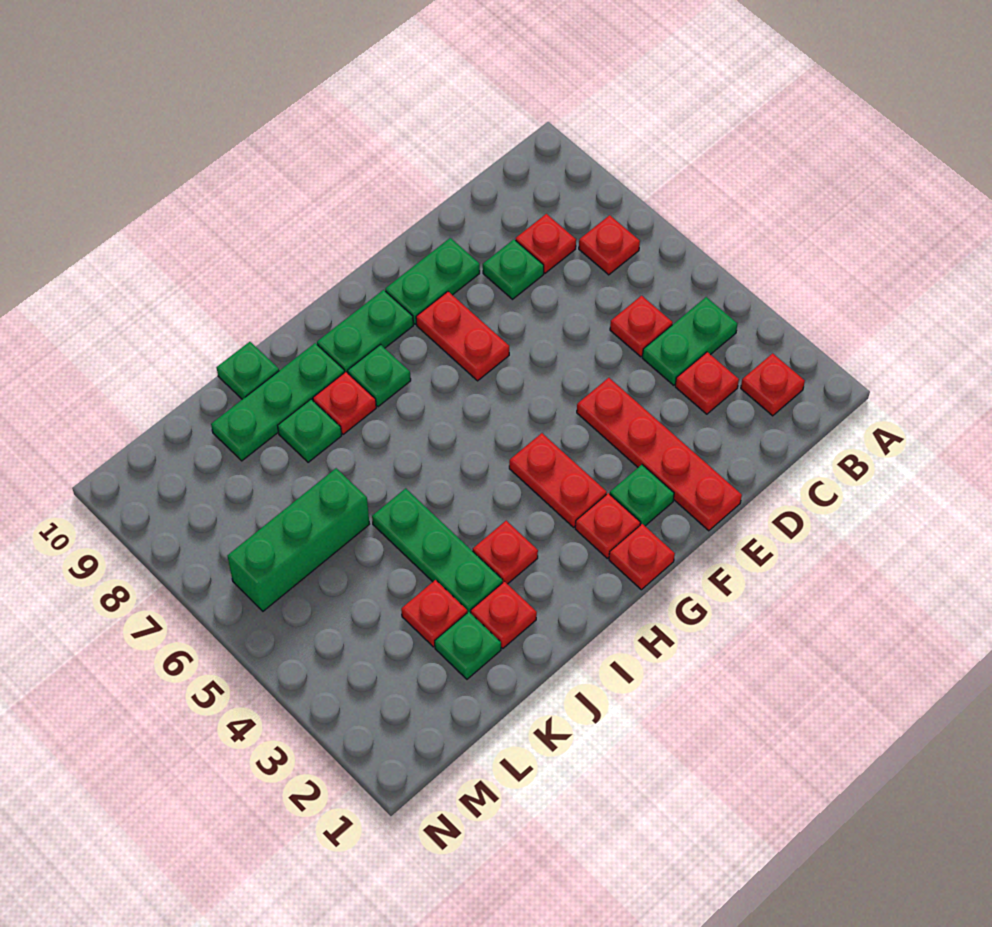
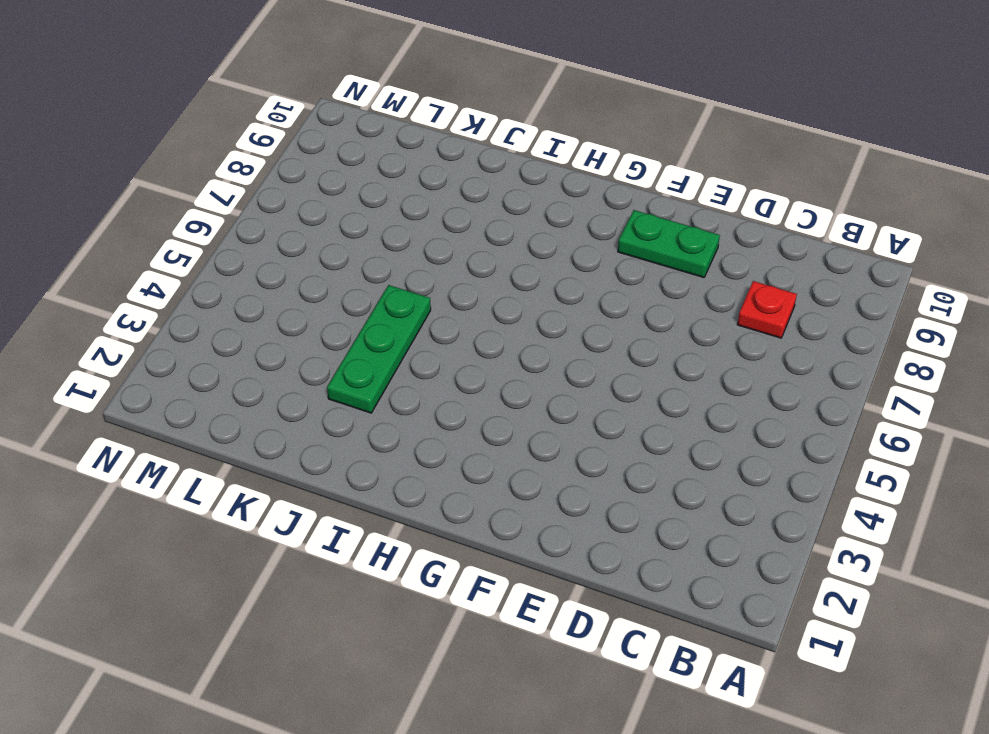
none -> red 1x1 plate [741,353,805,416]
none -> green 1x2 plate [642,297,738,385]
none -> red 1x1 plate [579,215,640,275]

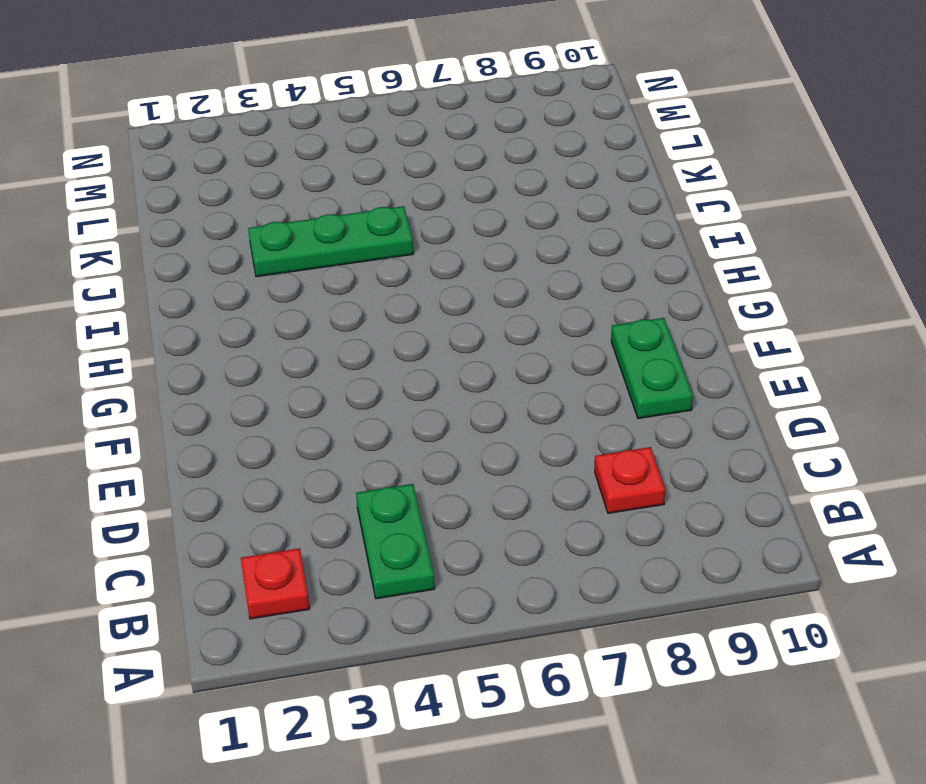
none -> red 1x1 plate [579,215,640,275]
none -> red 1x1 plate [675,352,739,414]
none -> red 1x1 plate [610,296,673,357]

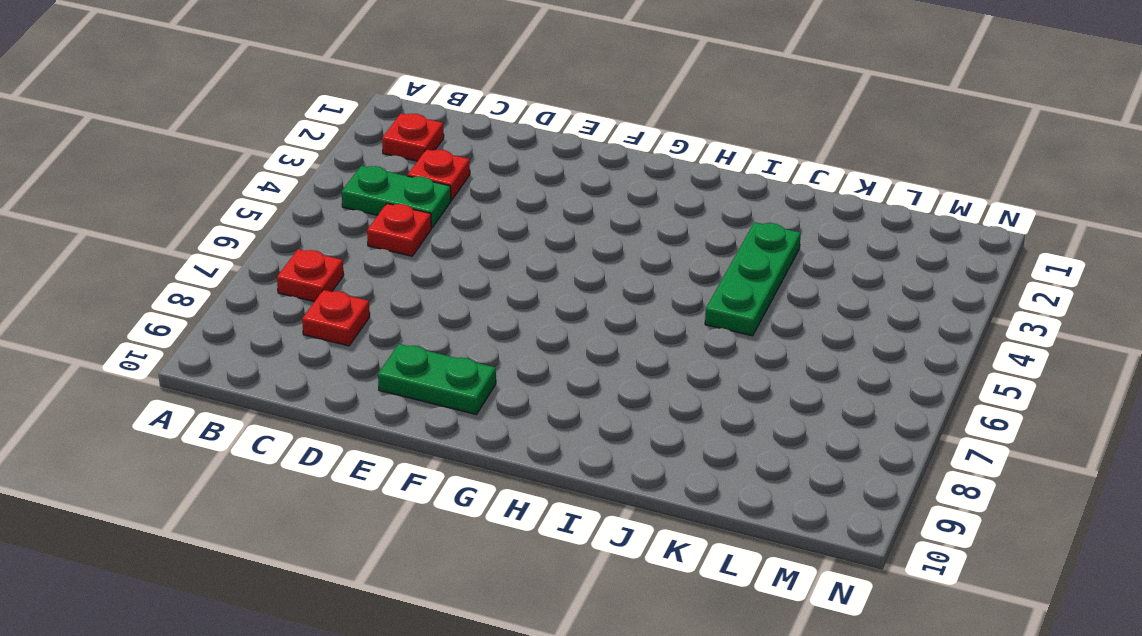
none -> green 1x1 plate [483,240,544,299]
none -> red 1x4 plate [577,378,742,531]
none -> green 1x1 plate [610,465,674,526]

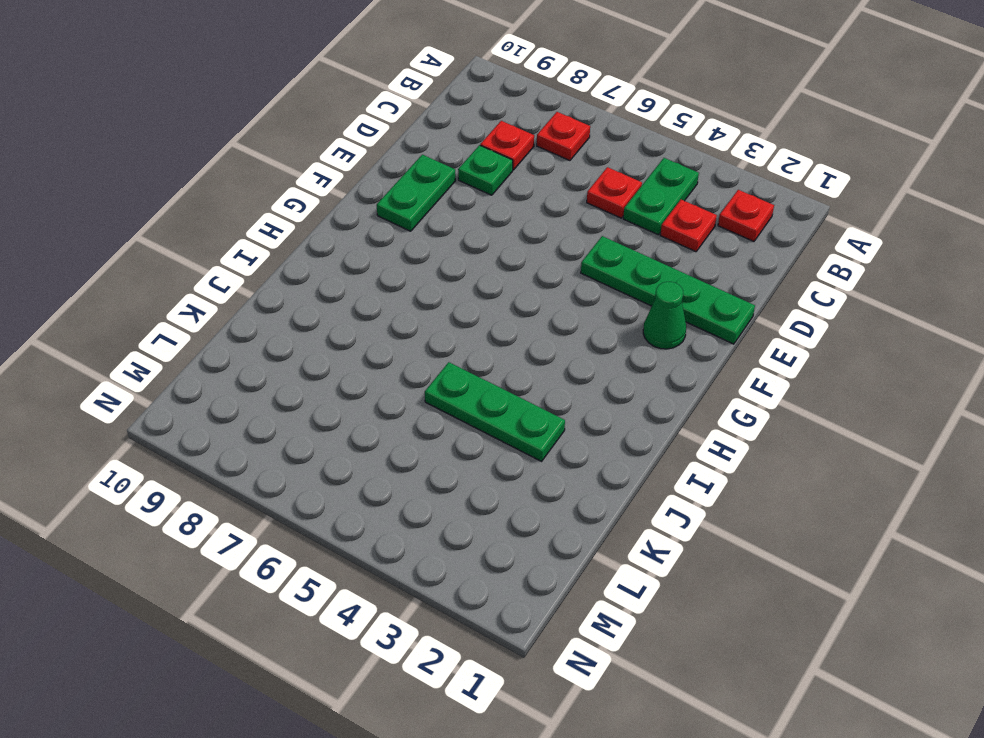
green 1x4 plate [581,236,755,344] -> red 1x4 plate [577,378,742,531]
green 1x1 cone [643,282,686,349] -> green 1x1 plate [610,465,674,526]
none -> red 1x2 plate [416,292,509,381]
none -> red 1x1 plate [609,524,675,590]
none -> red 1x1 plate [575,493,640,558]

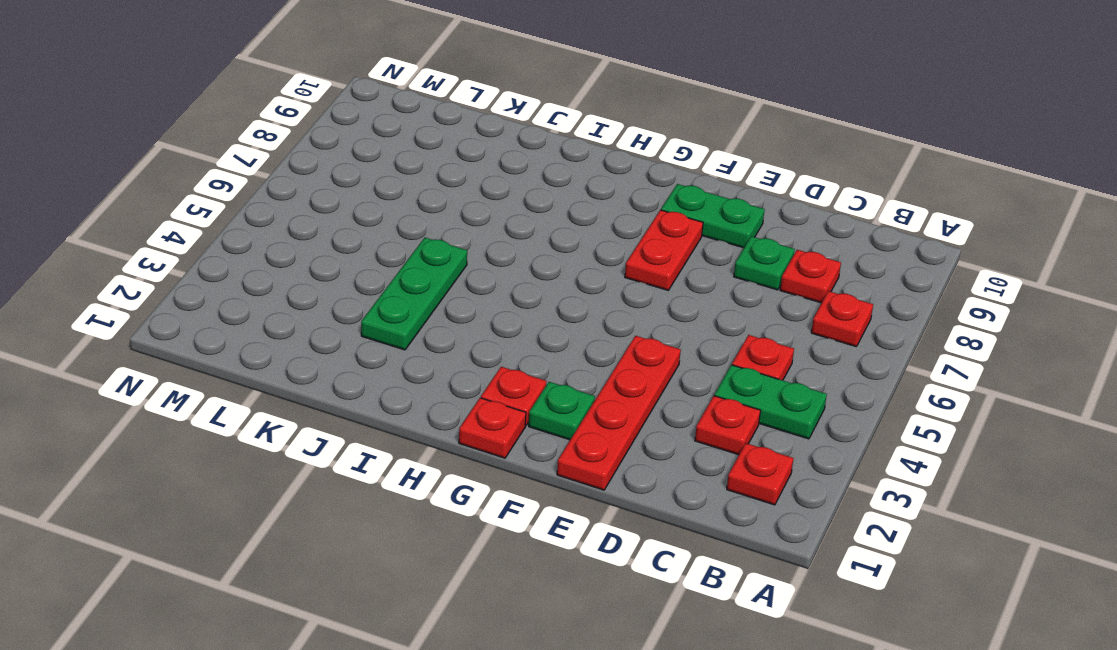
none -> red 1x2 plate [509,433,607,527]
none -> green 1x2 plate [317,290,413,373]
none -> green 1x1 plate [348,345,411,407]

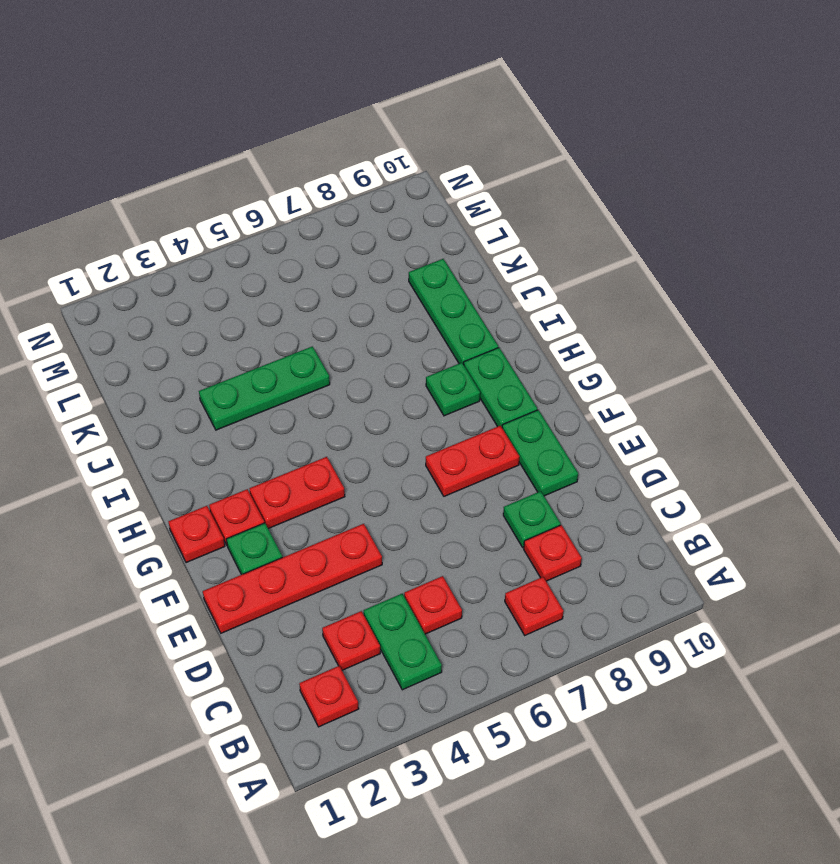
none -> red 1x1 plate [473,521,538,584]
none -> red 1x1 plate [313,372,376,434]
none -> red 1x1 plate [471,581,537,648]

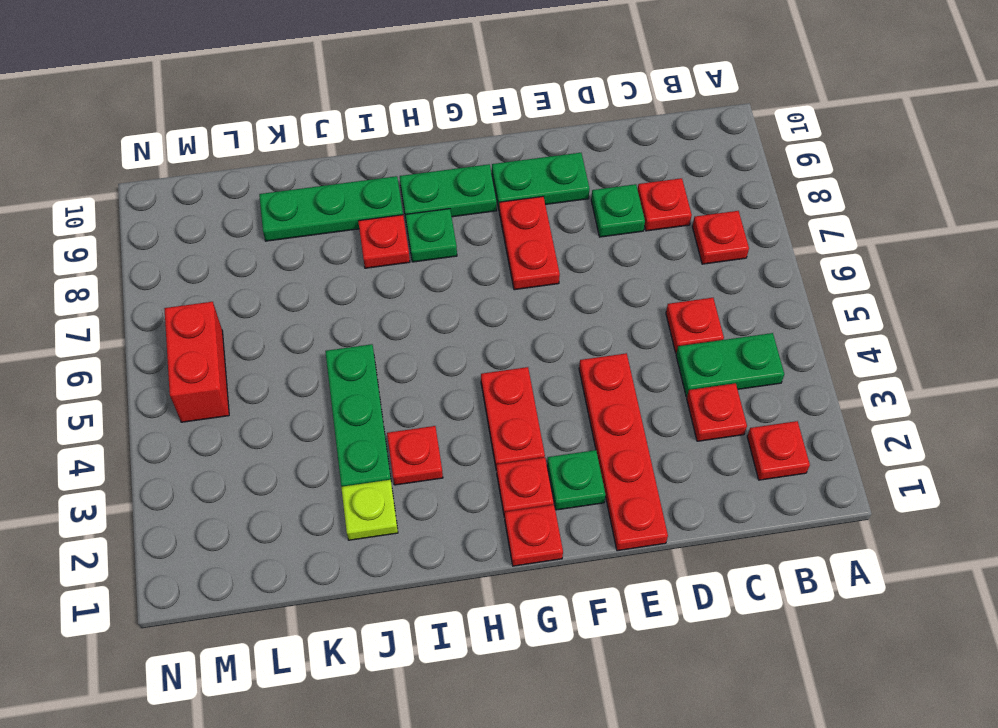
lime 1x1 plate [341,480,398,540] -> red 1x1 plate [471,581,537,648]
red 1x2 brick [164,302,229,422] -> green 1x3 brick [227,468,369,611]
none -> green 1x1 plate [277,399,342,462]
none -> green 1x1 plate [217,342,279,399]
none -> green 1x1 plate [435,612,501,679]

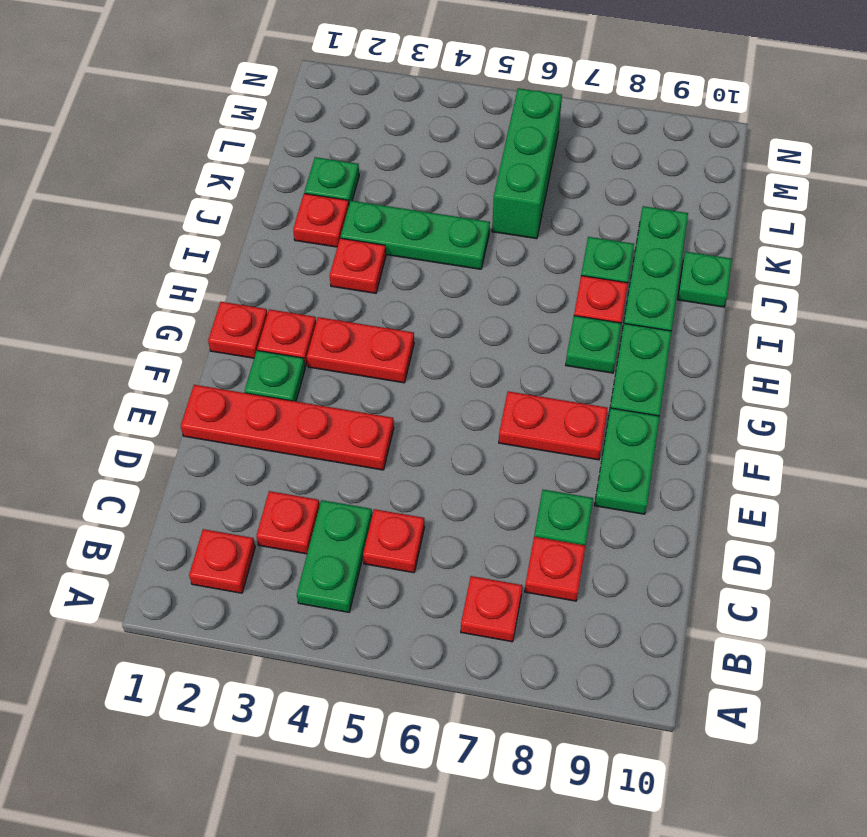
none -> red 1x1 plate [401,580,467,647]

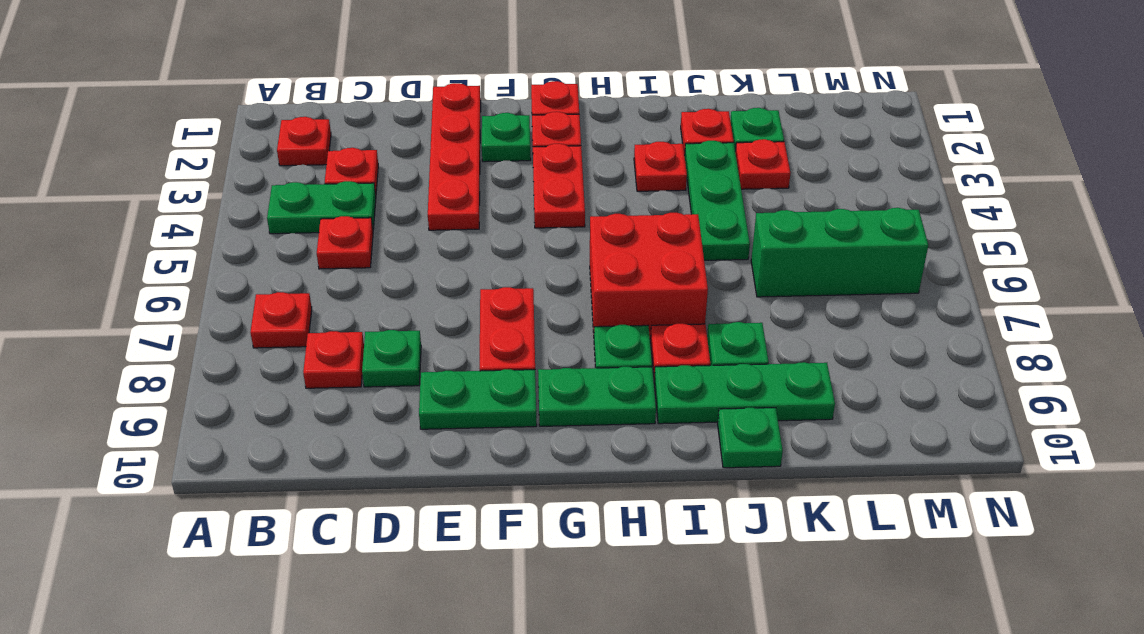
red 2x2 brick [590,213,708,339] -> none

